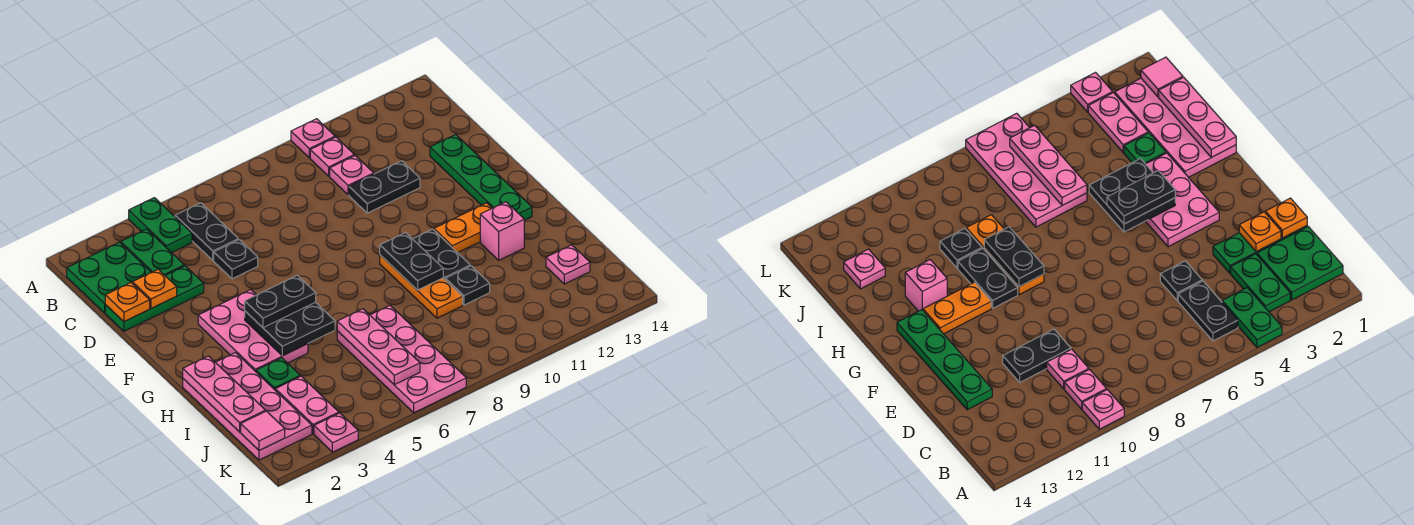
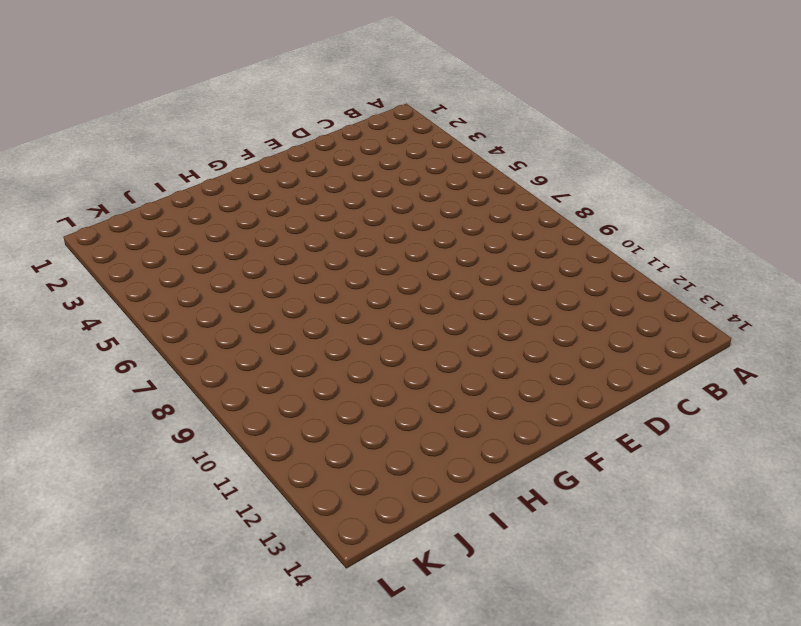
none -> green 1x2 plate [129,198,192,253]
none -> pink 1x1 plate [291,119,335,158]
none -> green 2x2 plate [67,242,151,313]
none -> green 1x2 plate [121,229,184,275]

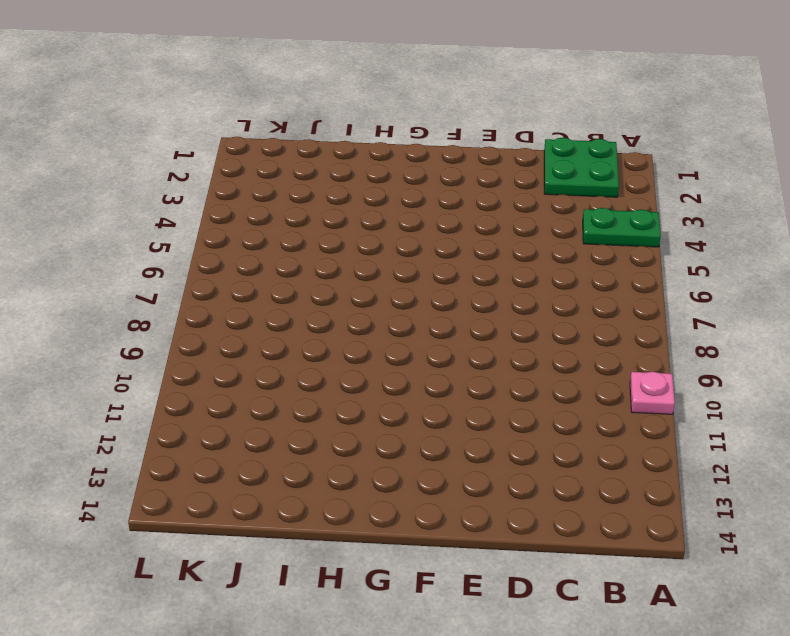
none -> green 1x2 plate [121,229,184,275]
none -> black 1x2 plate [175,203,238,260]
none -> pink 1x1 plate [310,137,354,176]
none -> pink 1x1 plate [330,156,374,195]

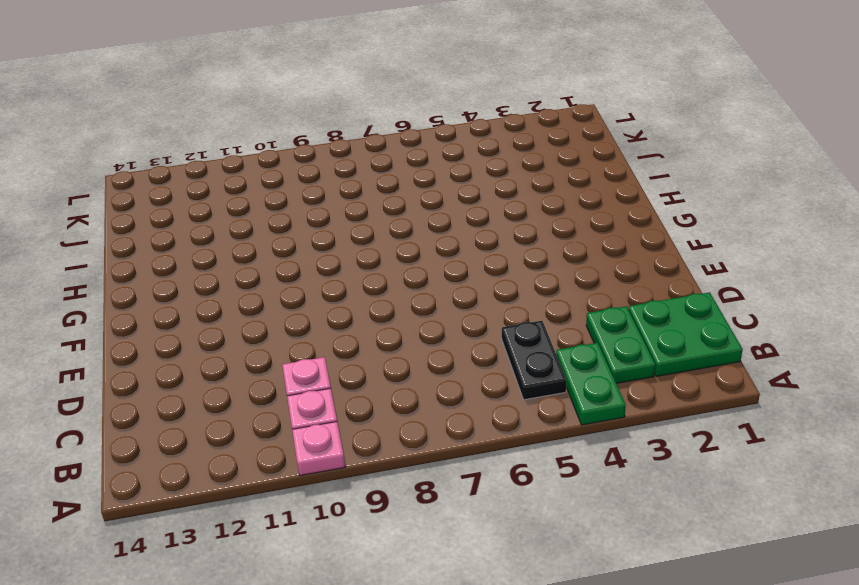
none -> green 1x3 plate [105,266,204,331]
none -> black 1x1 plate [214,240,258,279]
none -> black 1x2 plate [349,161,420,213]
none -> green 1x4 plate [430,135,532,220]

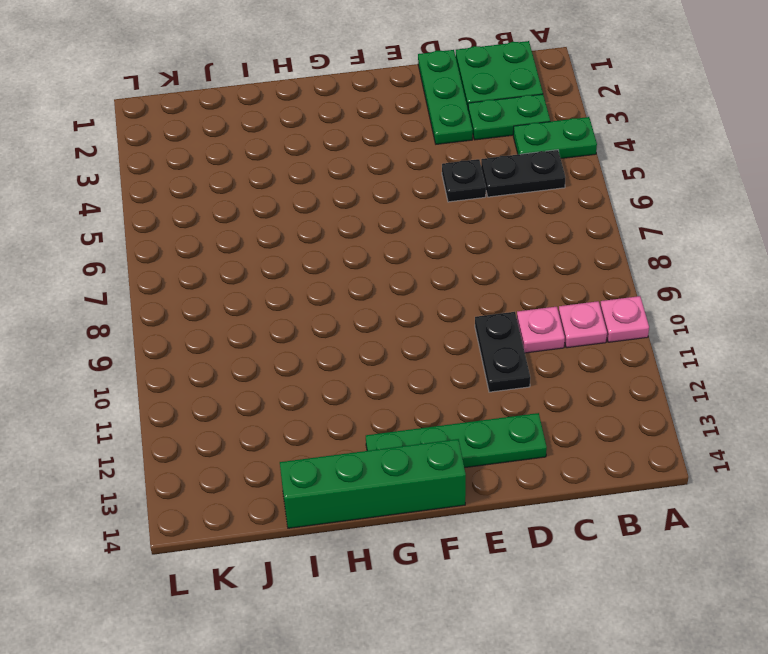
green 1x4 brick [280,439,466,528] -> none
none -> pink 2x3 plate [198,290,308,372]
none -> orange 1x3 plate [380,255,463,318]
none -> black 1x2 plate [413,229,470,279]
none -> orange 1x2 plate [434,203,492,253]

